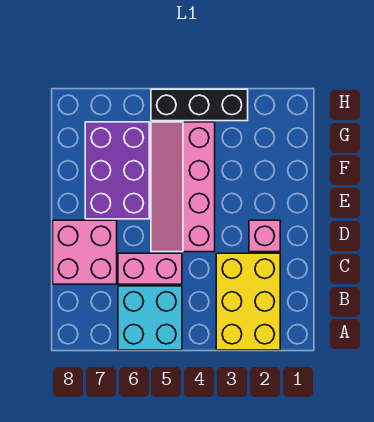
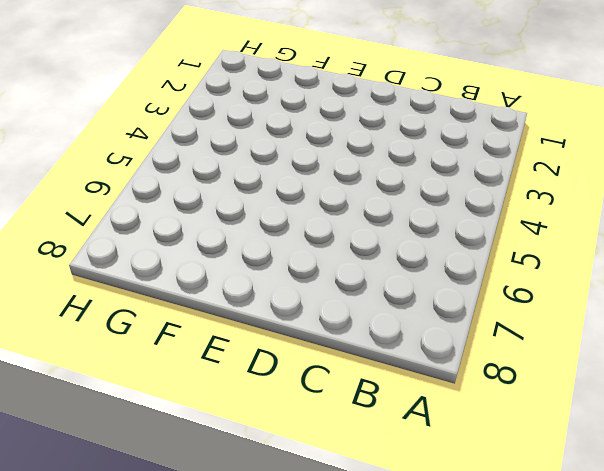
none -> yellow 2x3 brick [216,253,280,350]
none -> cyan 2x2 brick [118,286,182,350]

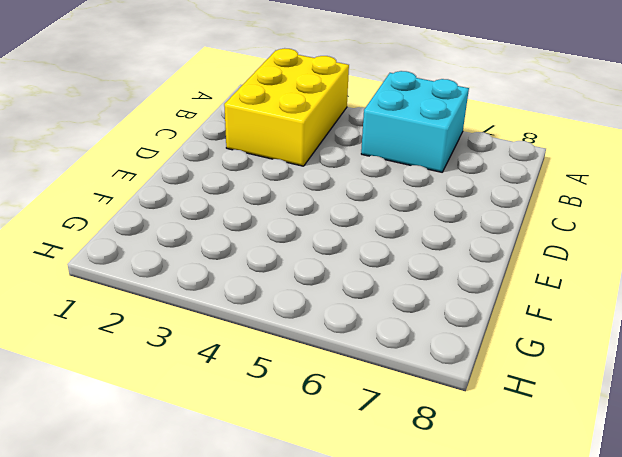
none -> pink 1x2 brick [118,253,182,284]
none -> pink 2x2 brick [53,220,117,284]

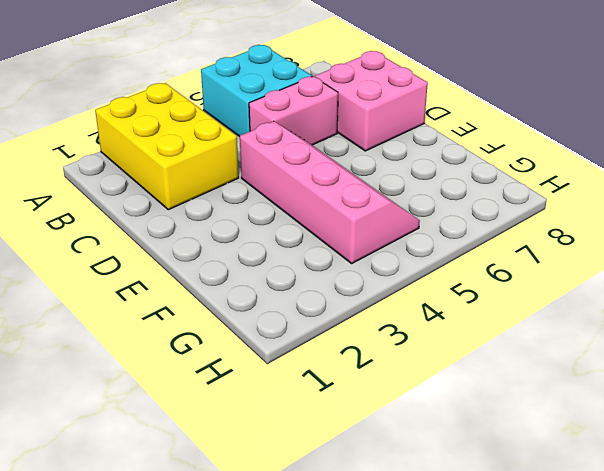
none -> pink 1x1 brick [249,220,280,252]
none -> purple 2x3 brick [85,122,149,219]

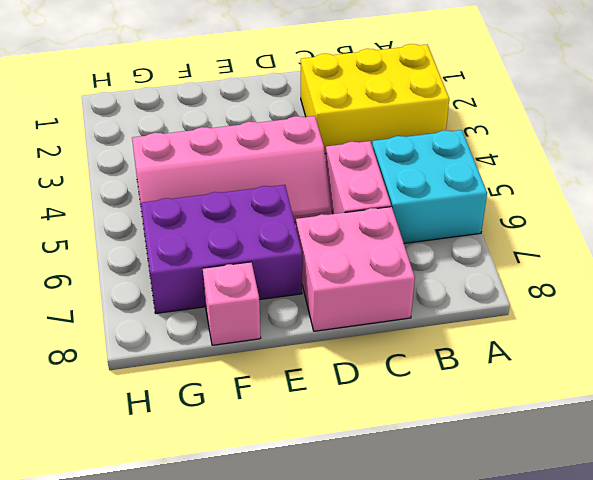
pink 1x1 brick [203,262,261,345] -> pink 1x1 brick moved to [249,220,280,252]
none -> black 1x3 brick [151,89,248,121]

